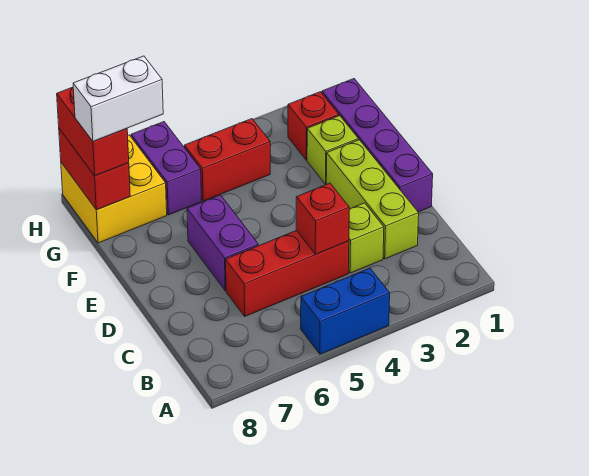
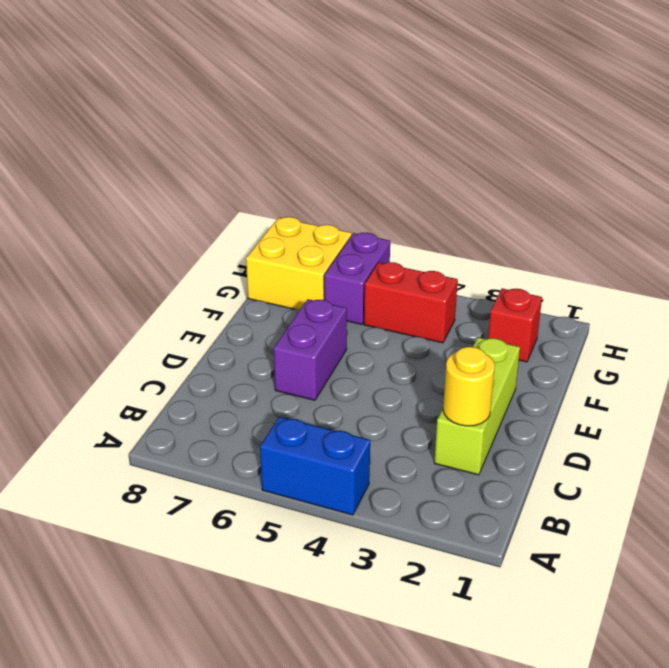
yellow 1x1 round brick [443,347,495,426] -> none
none -> lime 1x1 brick [348,203,384,273]
none -> red 1x3 brick [226,230,349,316]
none -> purple 1x4 brick [322,79,433,212]

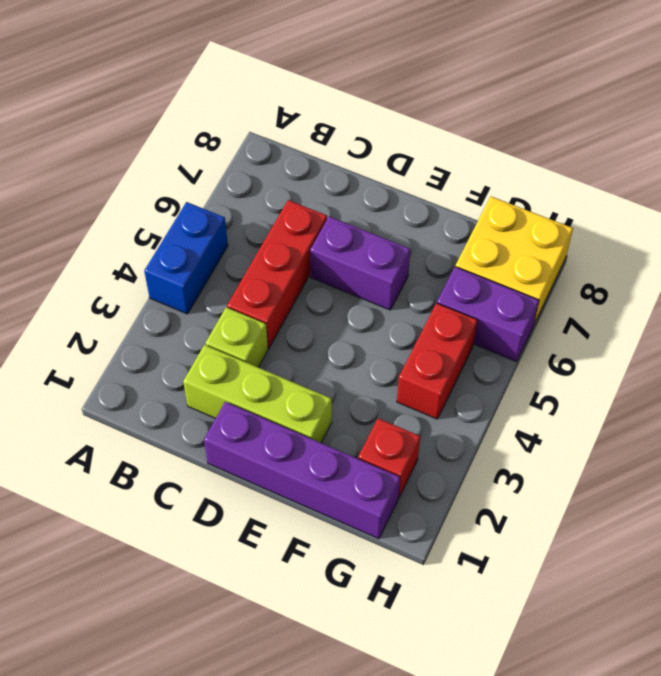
none -> lime 1x1 brick [307,116,358,184]
none -> red 1x1 brick [296,183,349,254]
none -> red 1x2 brick [59,129,130,210]

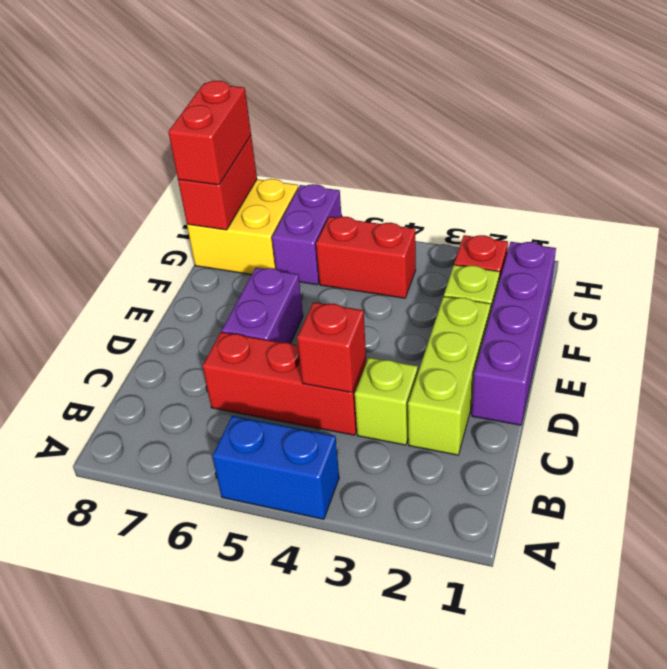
none -> white 1x2 brick [73,56,163,141]

